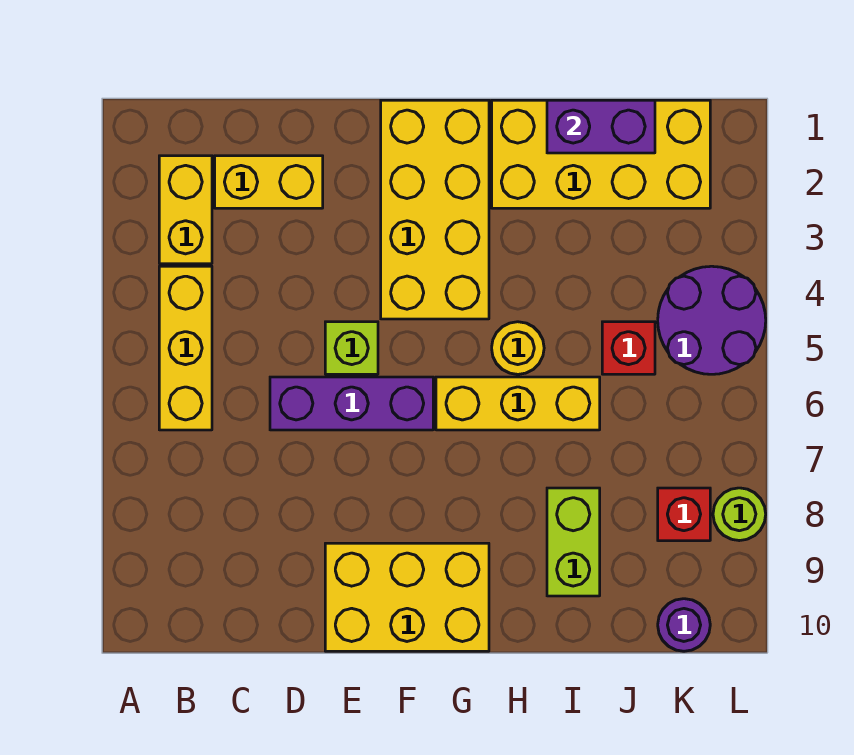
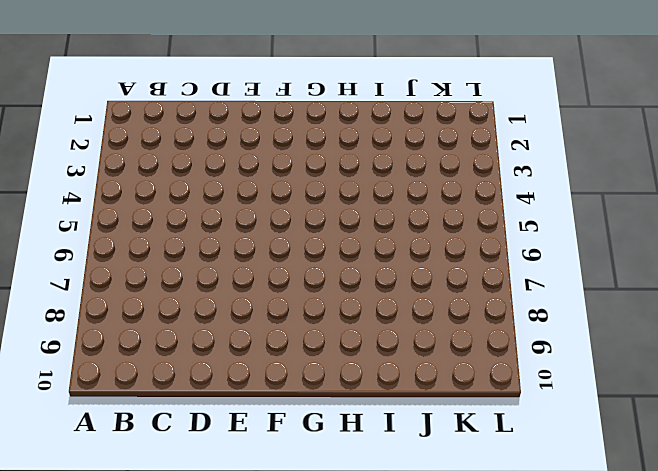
none -> yellow 1x2 brick [159,156,212,264]
none -> yellow 1x3 brick [159,266,212,430]
none -> yellow 1x2 brick [215,156,323,208]

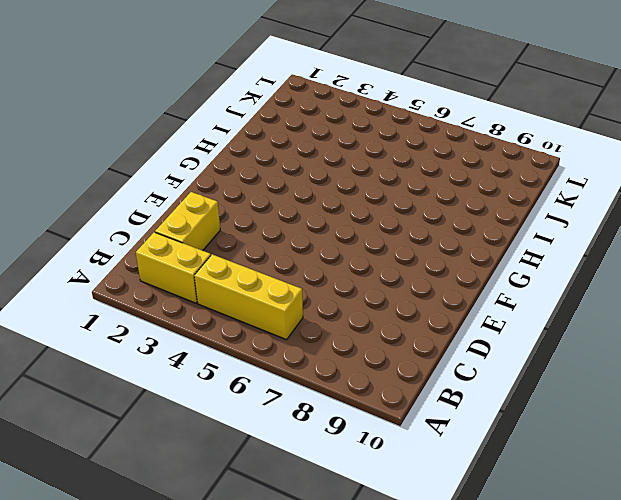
none -> purple 1x3 brick [270,377,433,430]
none -> lime 1x1 brick [325,322,378,374]
none -> yellow 2x3 brick [325,543,489,651]

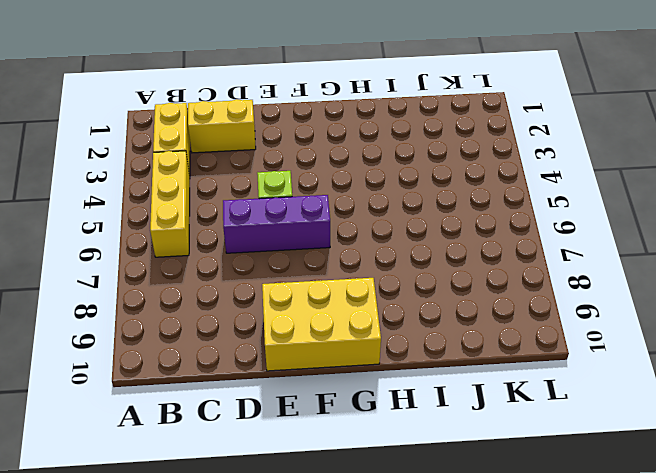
none -> yellow 2x4 brick [381,100,489,319]
none -> yellow 1x3 brick [436,377,600,430]
none -> yellow 2x4 brick [492,100,710,208]

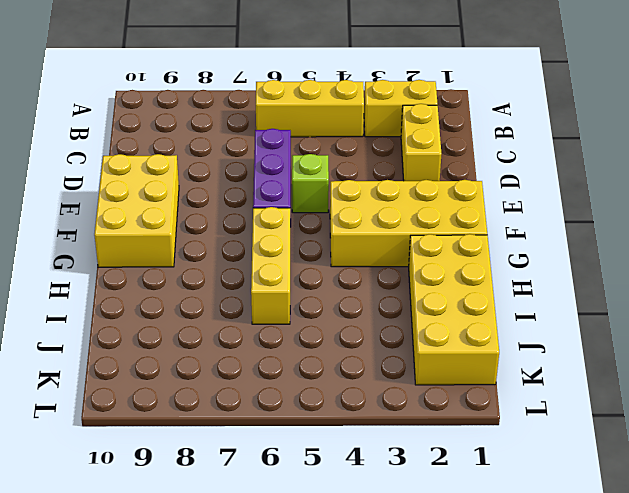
none -> yellow 1x1 round brick [492,322,544,374]
none -> lime 1x2 brick [547,488,600,596]
none -> red 1x1 brick [602,322,655,374]

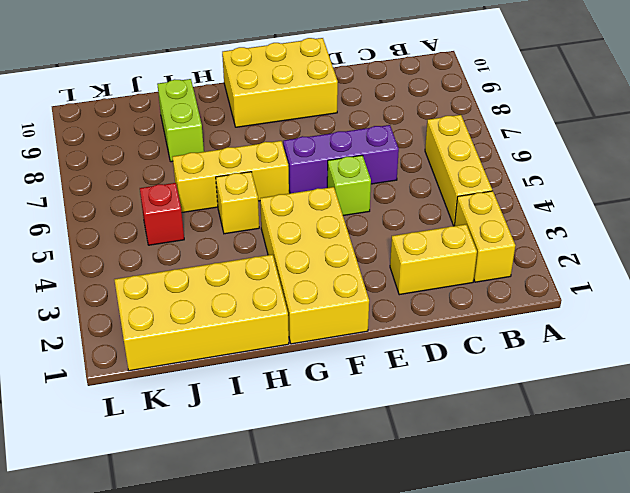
yellow 1x1 brick [216,172,259,234] -> yellow 1x1 round brick [492,322,544,374]
none -> purple 2x2 round brick [658,266,766,374]
none -> red 1x1 brick [658,488,710,541]
none -> purple 1x1 round brick [658,599,710,651]

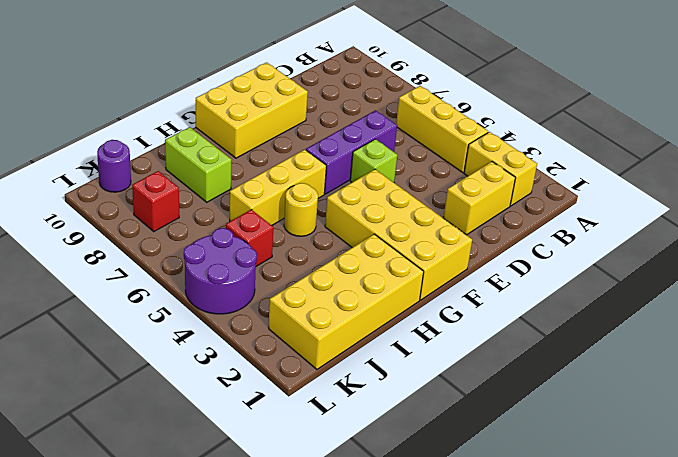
none -> lime 1x1 round brick [713,488,766,541]
none -> purple 1x2 brick [547,100,655,153]

